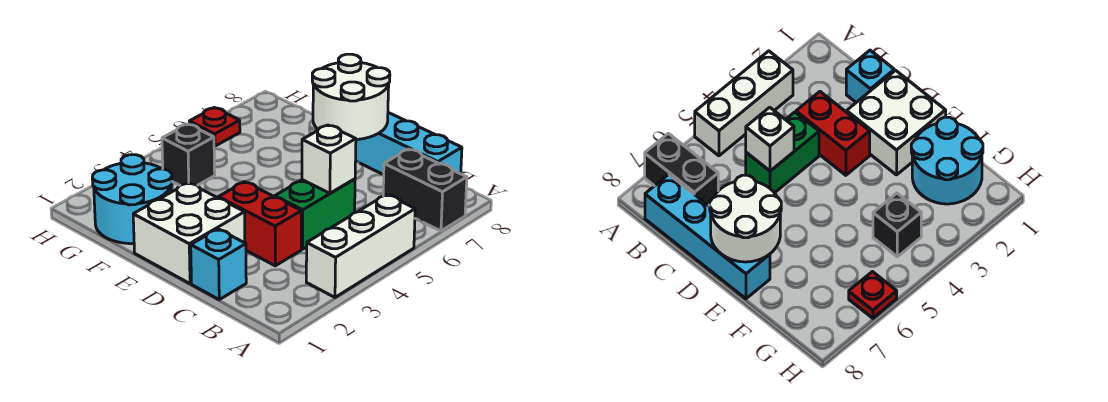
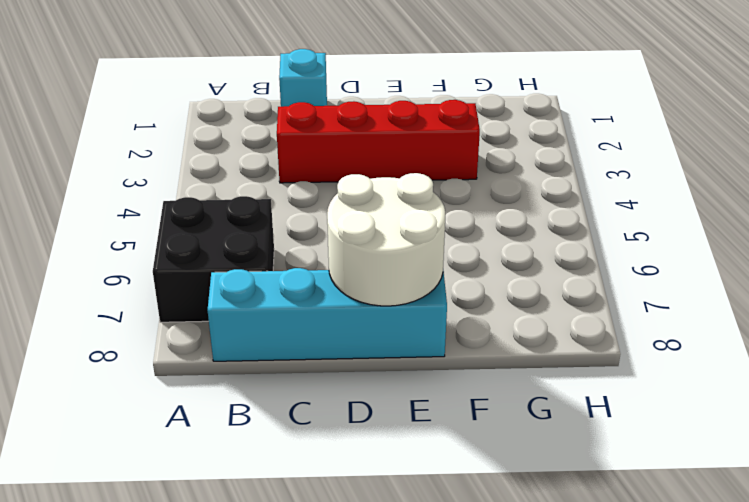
black 2x2 brick [153,196,274,322] -> black 1x2 brick [383,149,467,231]
red 1x4 brick [277,100,480,183] -> red 1x2 brick [218,182,302,266]
none -> white 1x3 brick [306,194,415,297]
none -> green 1x2 brick [275,179,355,249]
none -> white 2x2 brick [133,183,245,284]

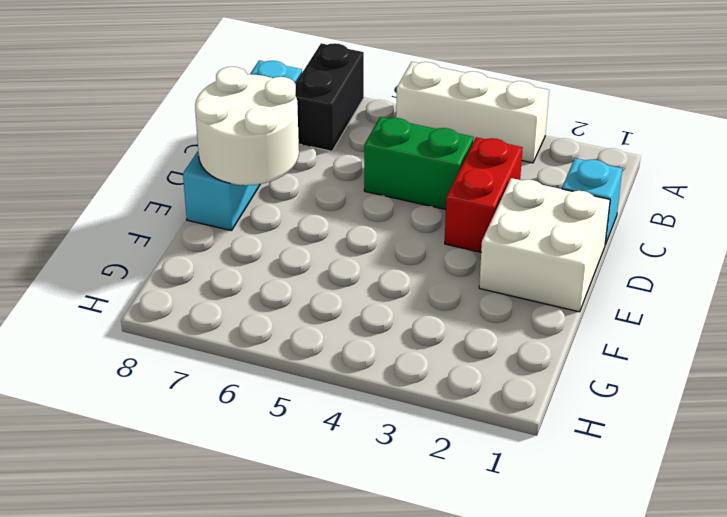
none -> cyan 2x2 round brick [92,155,172,244]
none -> black 1x1 brick [162,124,215,185]
none -> red 1x1 plate [189,108,240,146]

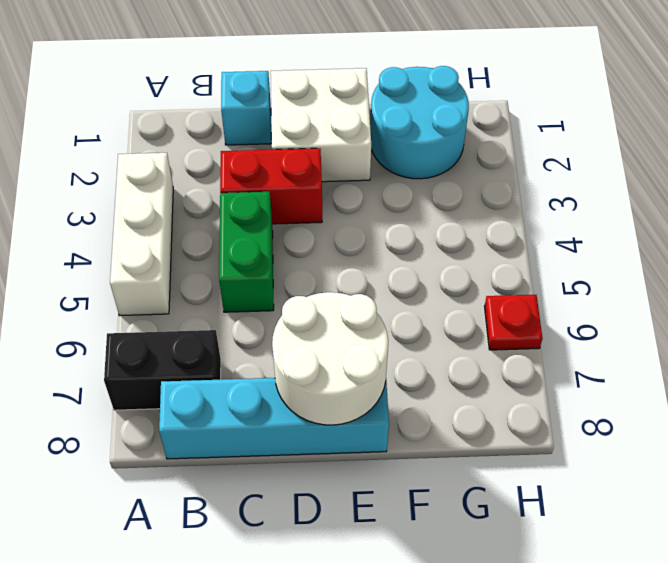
none -> black 1x1 brick [162,124,215,185]
none -> white 1x1 brick [302,125,356,193]

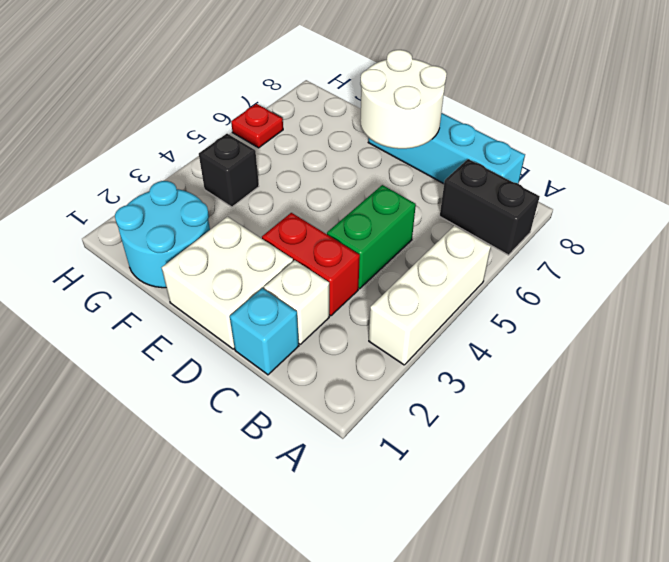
white 1x1 brick [264,260,329,344] -> white 1x1 brick moved to [302,125,356,193]

